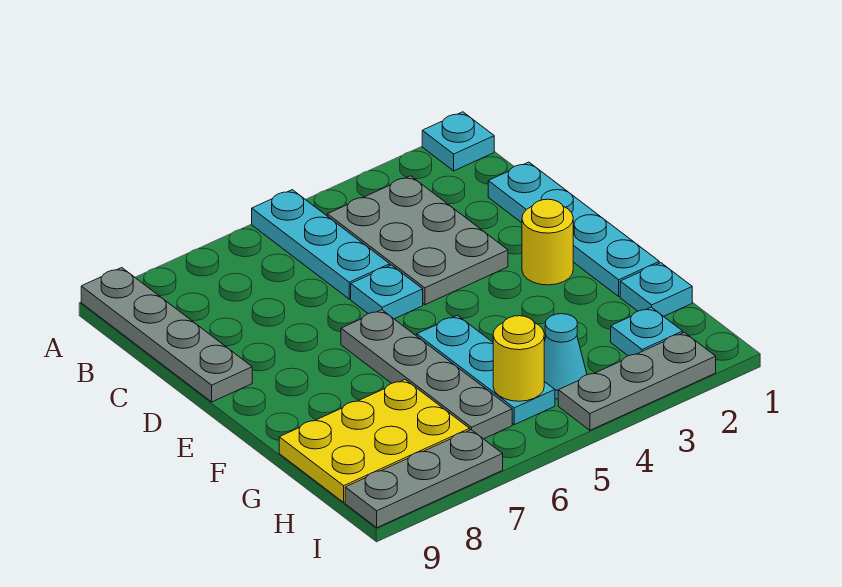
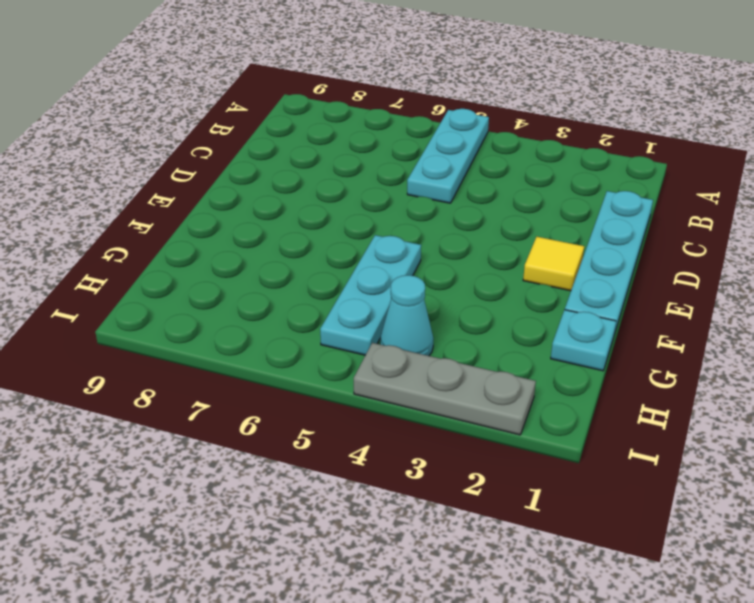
yellow 1x1 tile [523,237,584,291] -> yellow 1x1 round brick [522,199,573,285]
none -> cyan 1x1 plate [422,112,494,171]
none -> grey 1x4 plate [81,268,252,402]
none -> grey 2x3 plate [327,176,508,305]

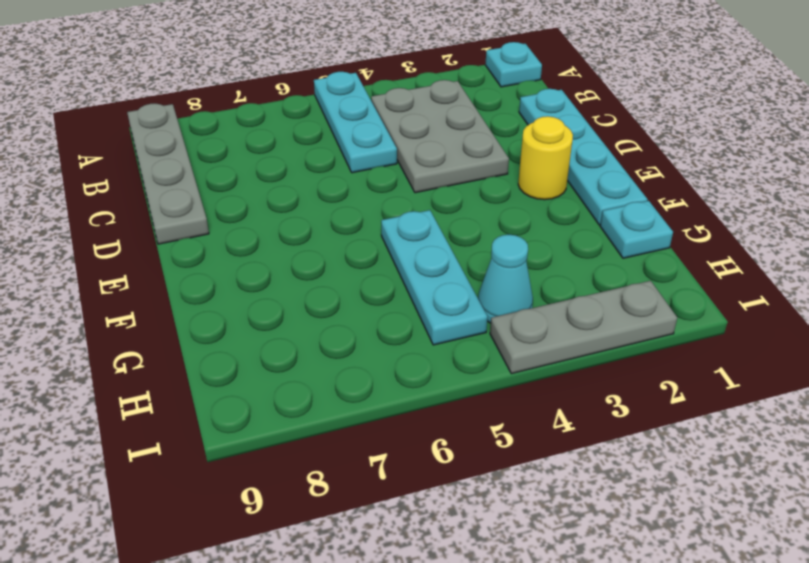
none -> cyan 1x1 plate [351,265,423,319]
none -> grey 1x4 plate [341,310,512,439]
none -> yellow 2x3 plate [279,380,470,502]

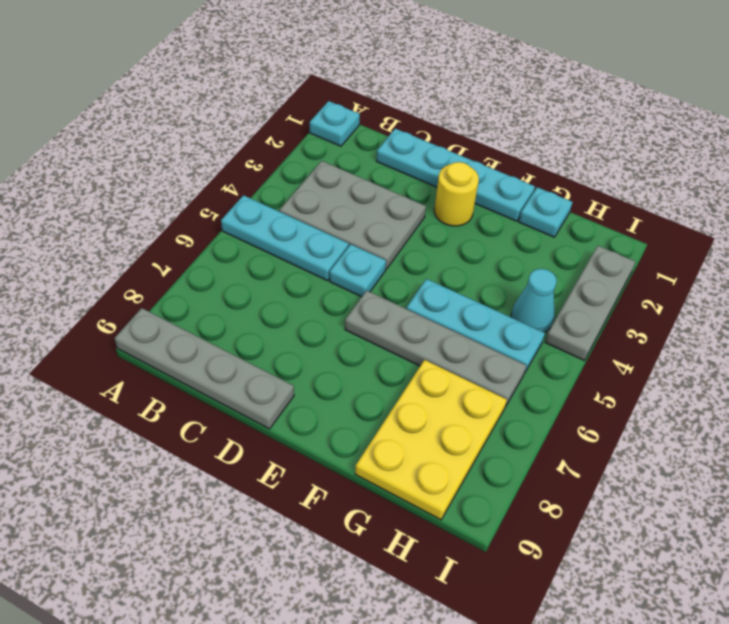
none -> cyan 1x1 plate [611,307,683,356]
none -> grey 1x3 plate [345,430,503,528]
none -> yellow 1x1 round brick [493,316,544,401]

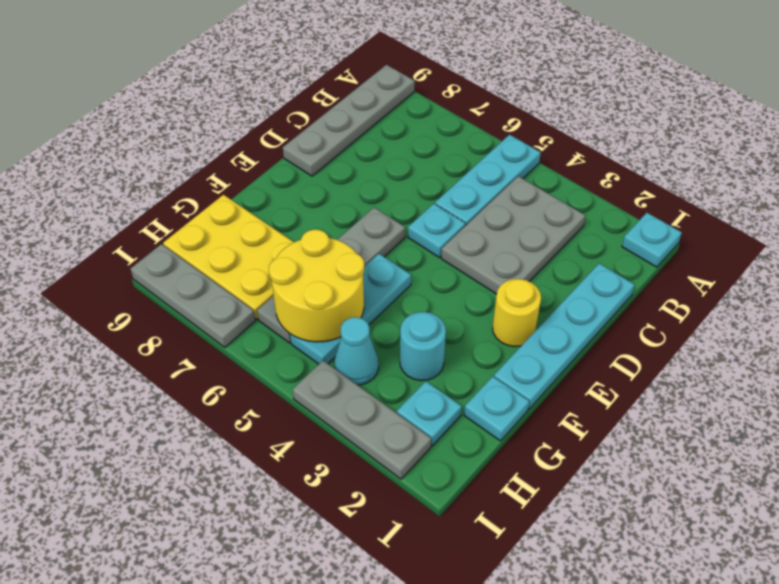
cyan 1x1 round brick [400,312,446,381] -> none
yellow 2x2 round brick [269,229,364,342] -> yellow 1x1 round brick [493,316,544,401]

